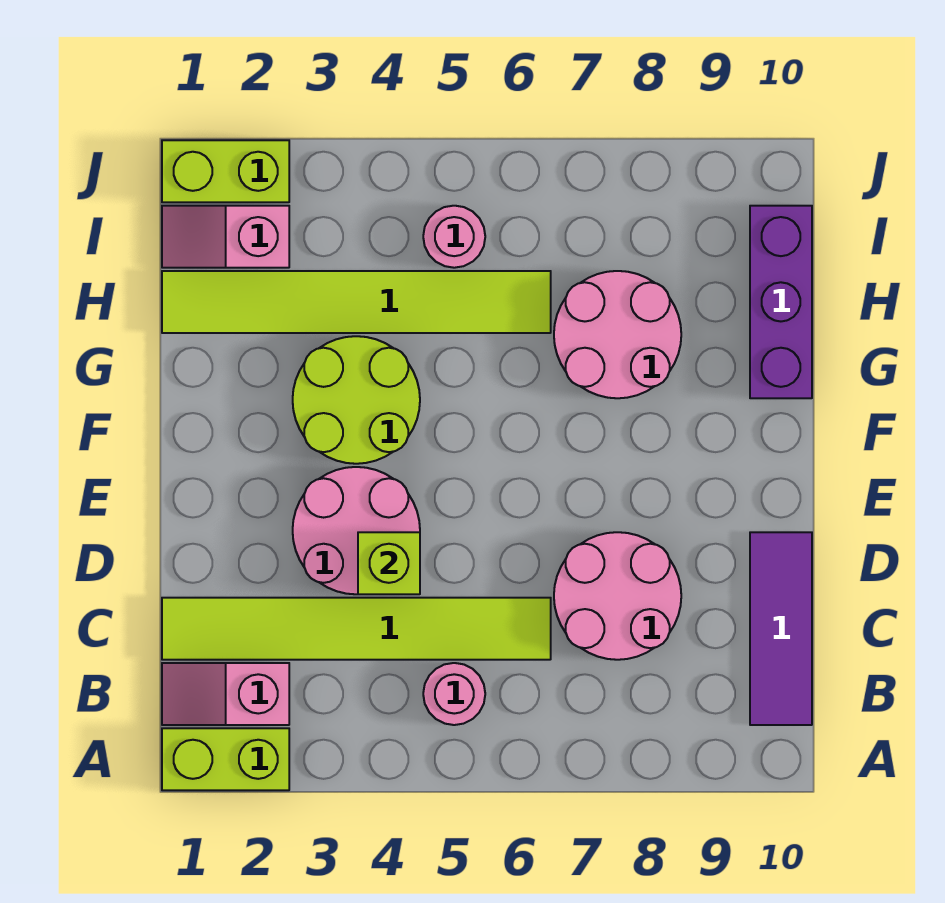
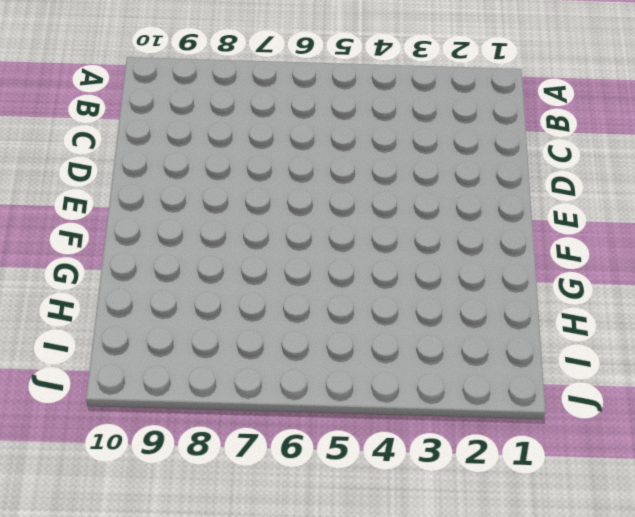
none -> lime 1x2 brick [162,728,289,790]
none -> pink 1x2 slope [162,663,289,725]
none -> pink 1x1 round brick [423,663,485,725]

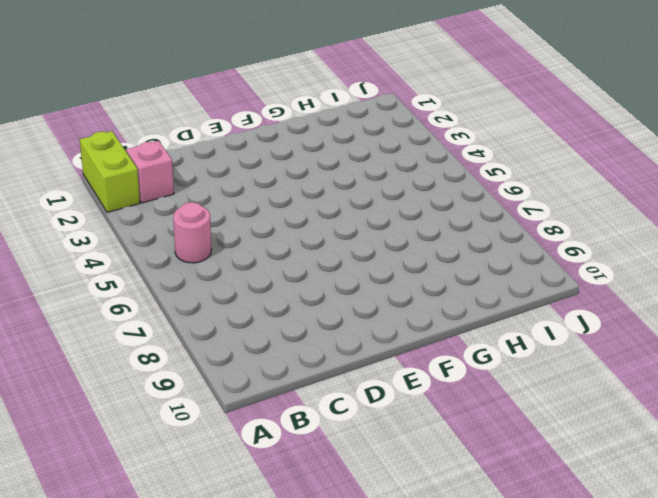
none -> purple 1x3 tile [750,532,812,725]
none -> lime 1x6 tile [162,598,551,660]
none -> pink 2x2 round brick [554,532,681,660]

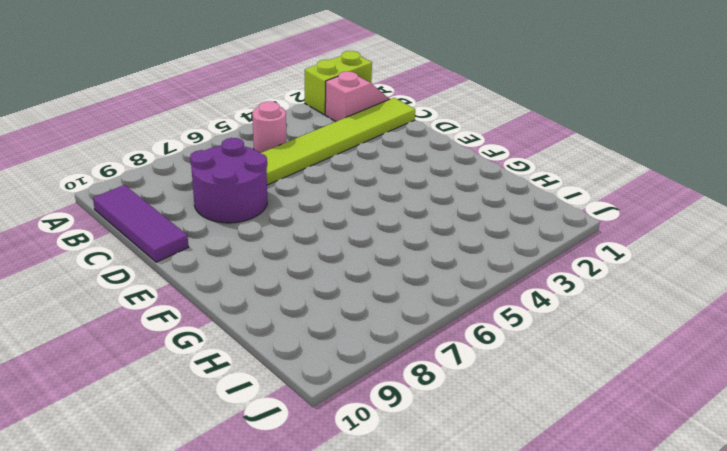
purple 2x2 round brick [190,138,267,223] -> pink 2x2 round brick [554,532,681,660]
none -> pink 2x2 round brick [293,467,420,594]
none -> lime 2x2 round brick [293,336,420,464]
none -> pink 2x2 round brick [554,271,681,398]

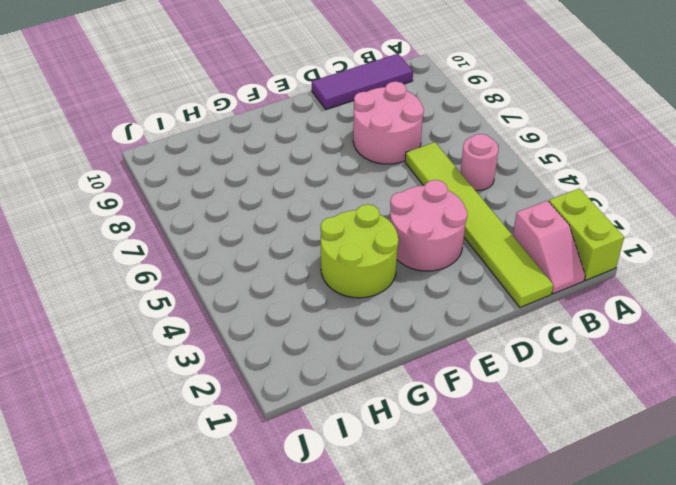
none -> pink 2x2 round brick [554,271,681,398]
none -> purple 1x3 brick [750,206,812,398]
none -> lime 1x6 tile [162,271,551,333]

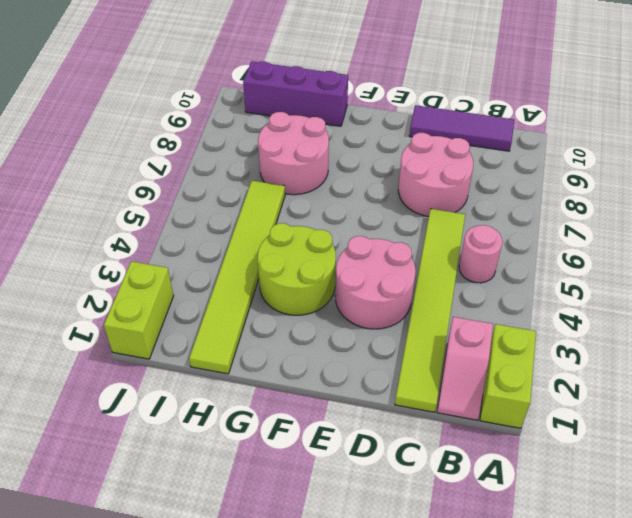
none -> pink 1x2 slope [162,206,289,268]
none -> pink 1x1 round brick [423,206,485,268]
none -> lime 1x1 brick [358,532,420,594]

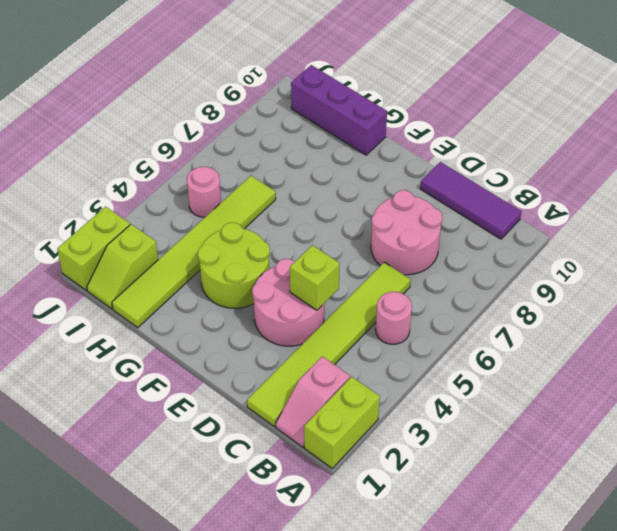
lime 1x2 slope [87,224,158,309] -> pink 1x2 slope [162,206,289,268]
none -> pink 2x2 round brick [554,271,681,398]

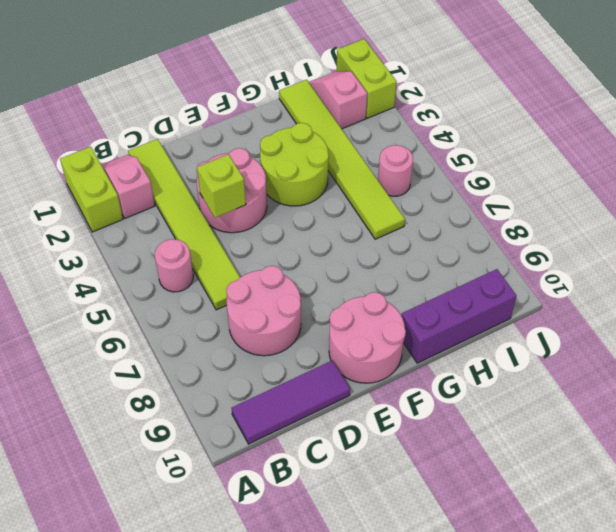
pink 2x2 round brick [329,292,406,383] -> pink 2x2 round brick moved to [554,271,681,398]

